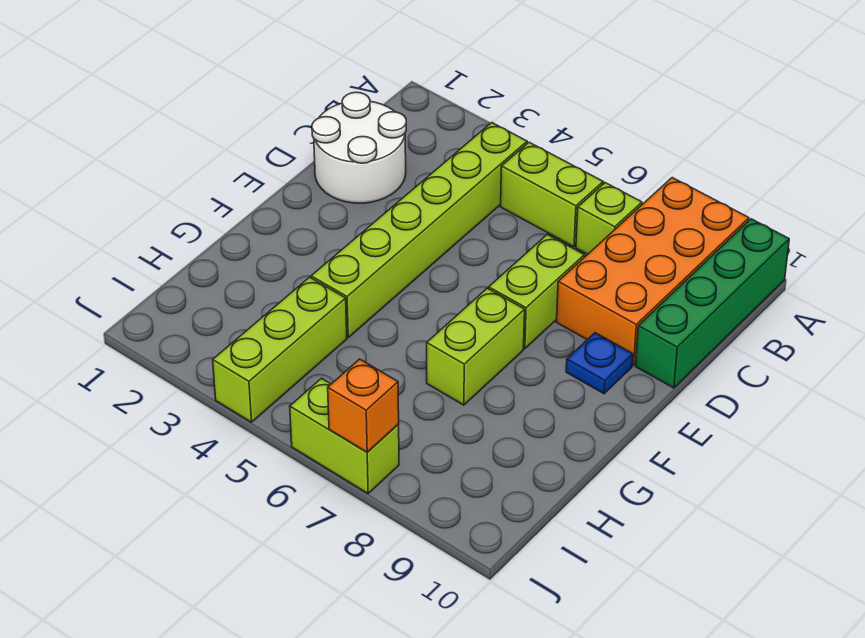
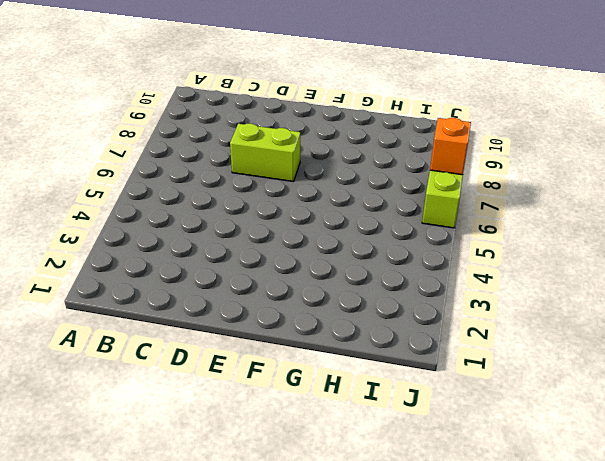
none -> orange 2x4 brick [557,178,749,365]
none -> green 1x4 brick [636,219,789,388]
none -> lime 1x6 brick [311,123,527,337]

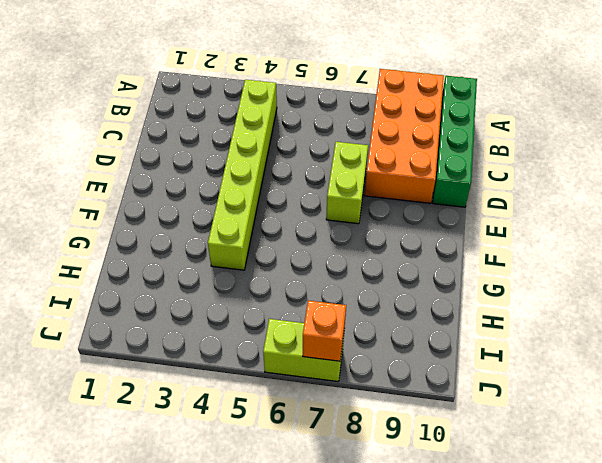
none -> lime 1x2 brick [501,142,603,247]
none -> lime 1x1 brick [576,183,642,254]
none -> white 2x2 round brick [312,92,406,203]

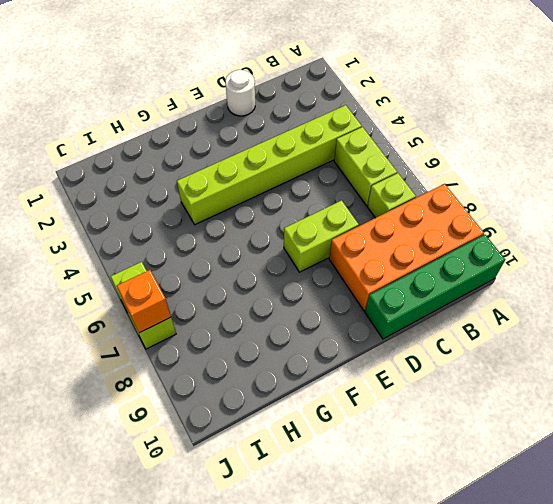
white 1x1 round brick [226,70,255,116] -> white 2x2 round brick [312,92,406,203]
none -> blue 1x1 plate [566,333,633,394]
none -> lime 1x2 brick [427,288,525,405]
none -> lime 1x3 brick [213,277,347,422]

